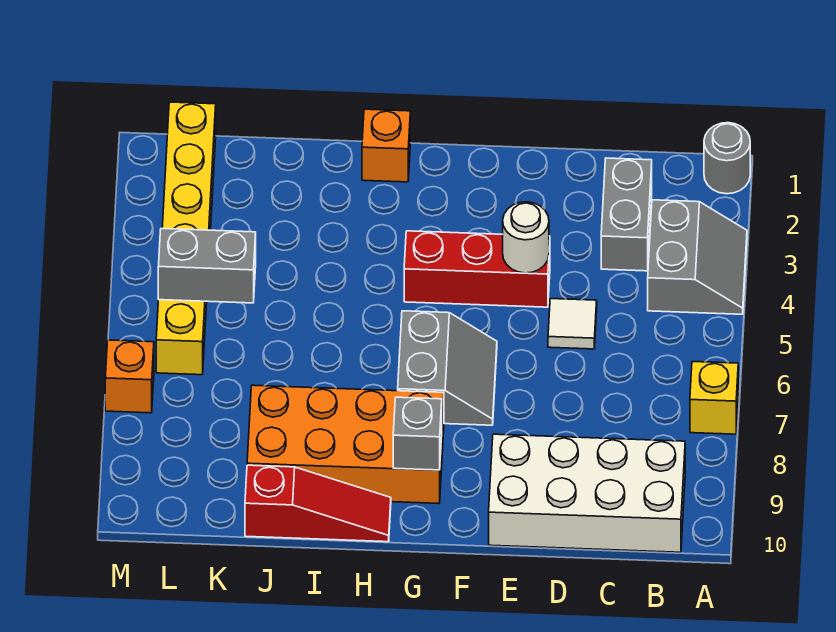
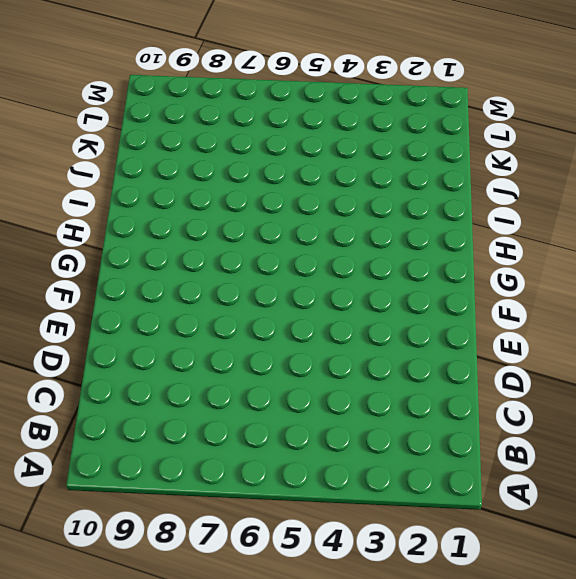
none -> grey 1x1 round brick [704,123,750,194]
none -> grey 2x2 slope [648,200,747,314]
none -> yellow 1x1 brick [690,362,738,434]

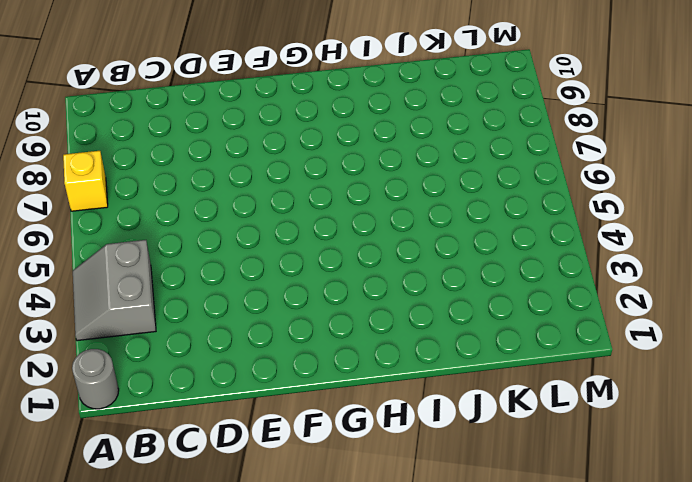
none -> white 2x4 brick [489,434,685,552]
none -> grey 1x2 brick [601,158,652,271]
none -> white 1x1 tile [548,299,597,349]

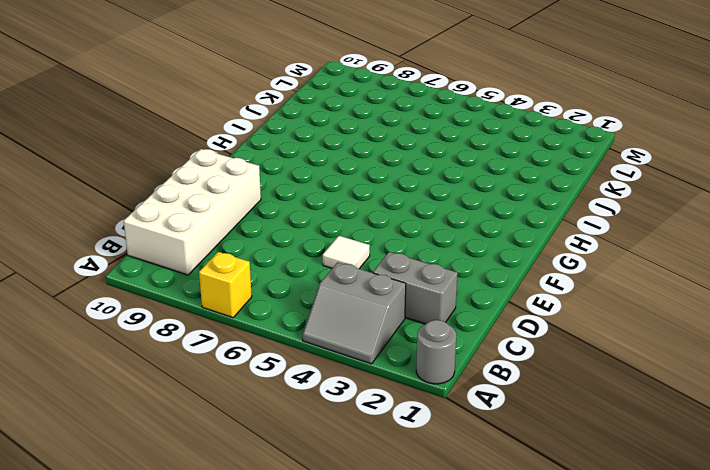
none -> red 1x3 brick [404,231,550,307]
none -> grey 2x2 slope [398,311,497,425]
none -> orange 2x4 brick [247,385,444,504]

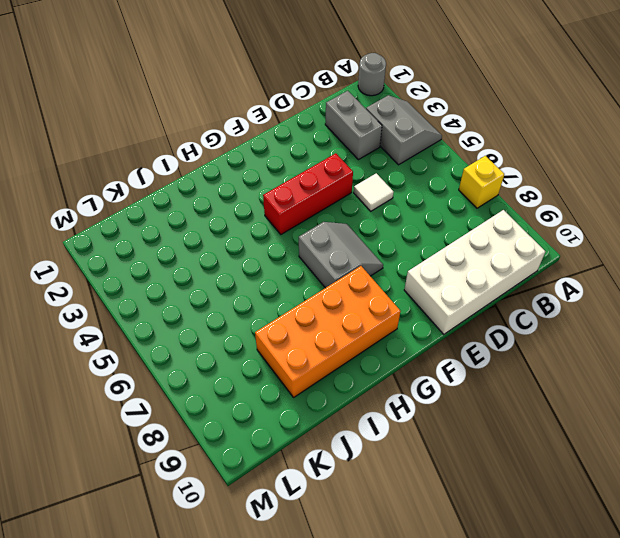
none -> orange 1x1 brick [362,109,410,182]
none -> red 1x3 slope [245,465,391,542]
none -> yellow 1x6 brick [156,102,216,375]

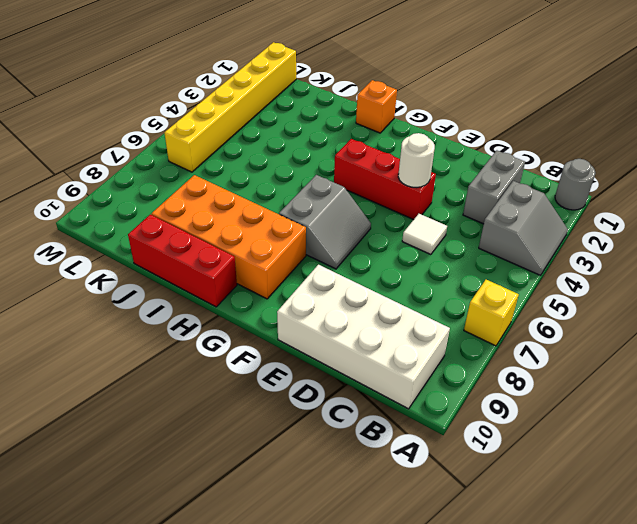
red 1x3 brick [128,214,237,307] -> red 1x3 slope [245,465,391,542]
none -> orange 1x1 brick [105,340,154,413]
none -> grey 1x1 brick [393,397,442,470]
none -> grey 1x2 brick [158,229,256,303]

